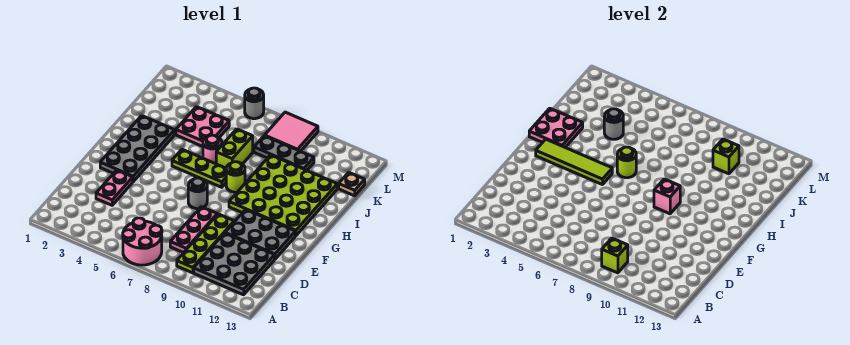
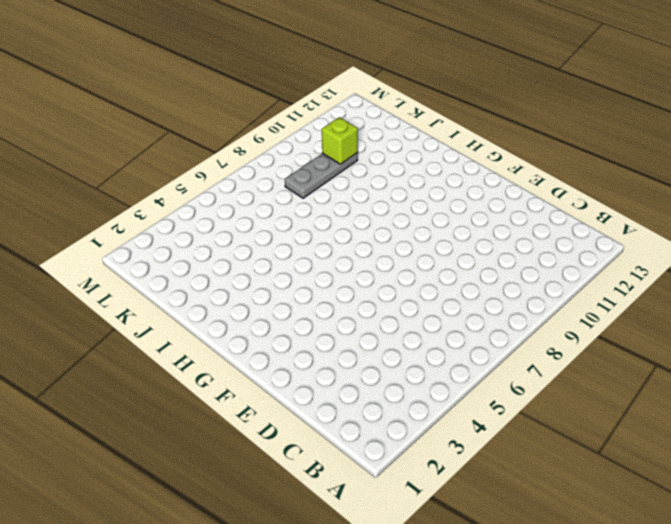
none -> pink 2x2 round brick [123,218,162,265]
none -> lime 1x4 plate [177,214,234,273]
none -> grey 3x3 plate [194,233,275,295]

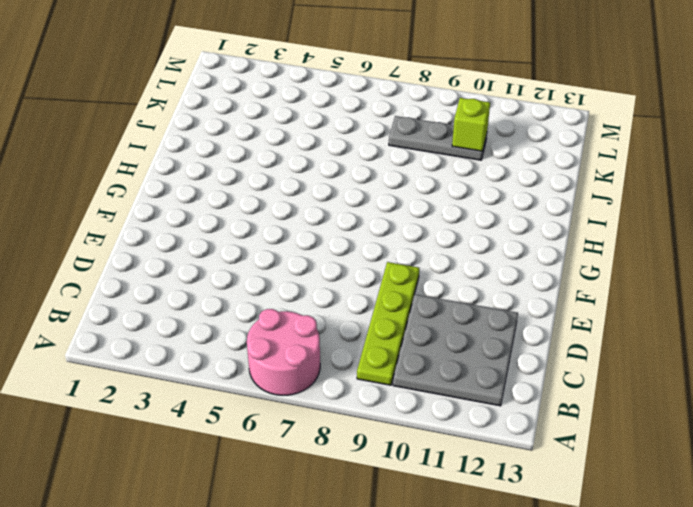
none -> pink 1x3 plate [170,207,217,253]
none -> pink 1x2 plate [96,170,133,205]
none -> grey 2x3 plate [225,210,295,259]

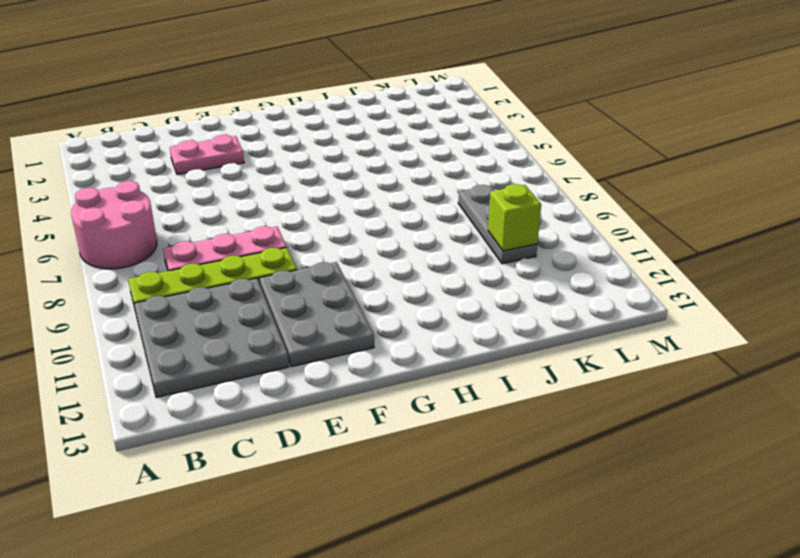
none -> grey 2x4 plate [100,116,175,182]
none -> grey 1x1 round brick [188,178,207,209]
none -> lime 4x4 plate [229,155,337,236]

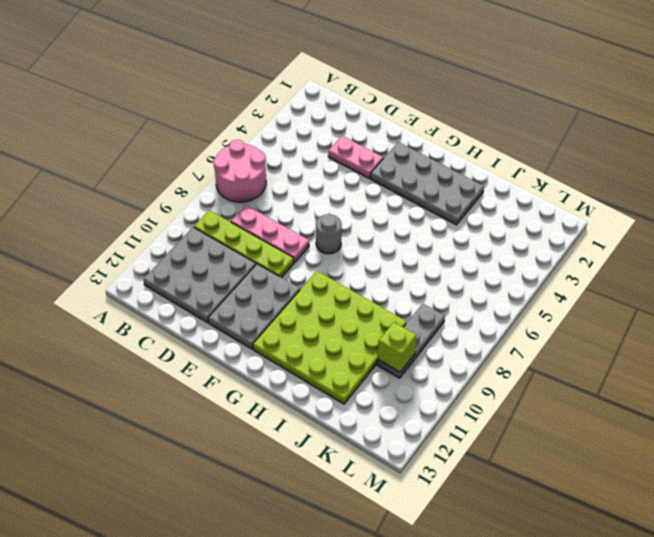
none -> lime 1x3 plate [172,149,226,187]
none -> lime 1x1 round brick [226,162,245,192]
none -> pink 1x1 round brick [203,135,222,164]

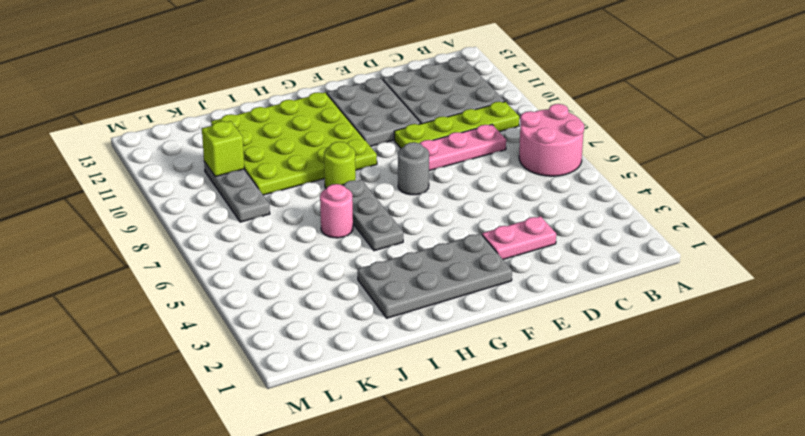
grey 1x3 plate [343,180,403,251] -> lime 1x3 plate [172,149,226,187]
none -> lime 1x2 brick [216,129,253,168]
none -> pink 2x2 plate [176,107,229,147]
none -> tan 1x1 plate [339,172,365,196]

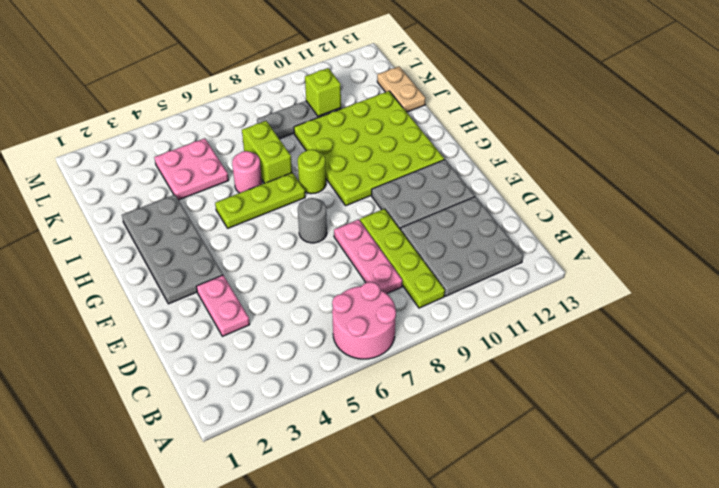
tan 1x2 plate [377,66,426,112] -> tan 1x1 plate [339,172,365,196]
none -> pink 2x2 tile [265,112,318,151]
none -> grey 1x1 round brick [245,88,264,119]
none -> lime 1x1 brick [602,238,628,273]

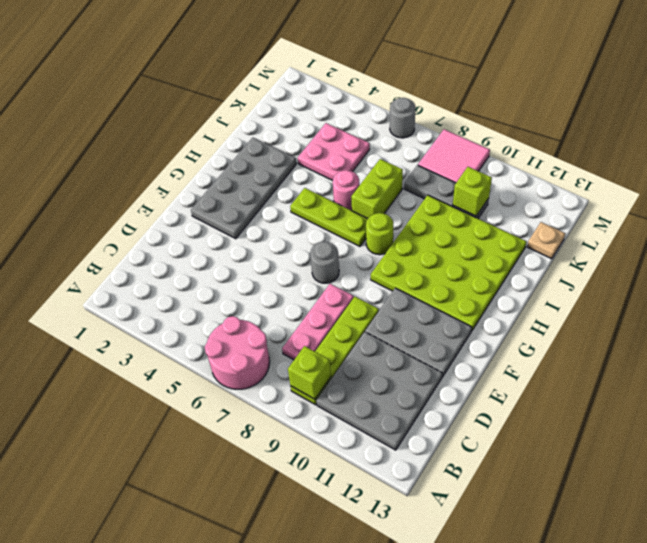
none -> pink 1x2 plate [96,170,133,205]
none -> lime 1x4 tile [536,139,612,185]
none -> pink 1x1 brick [654,179,680,214]

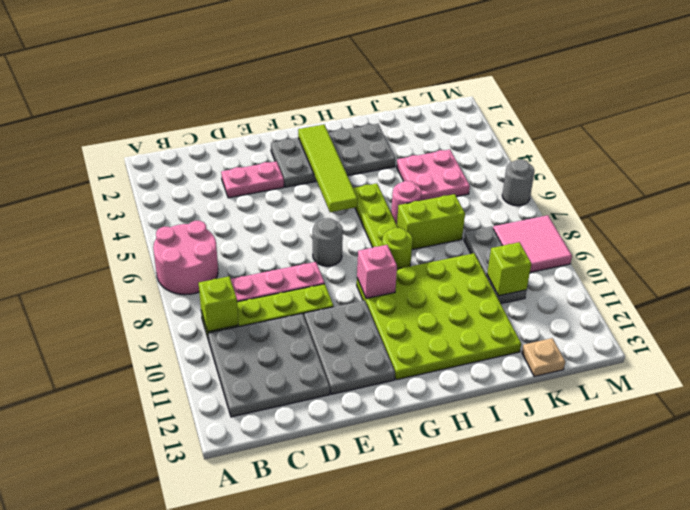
none -> pink 2x2 plate [529,108,583,147]
none -> lime 1x1 round brick [617,147,636,178]
none -> grey 1x1 round brick [604,109,623,139]

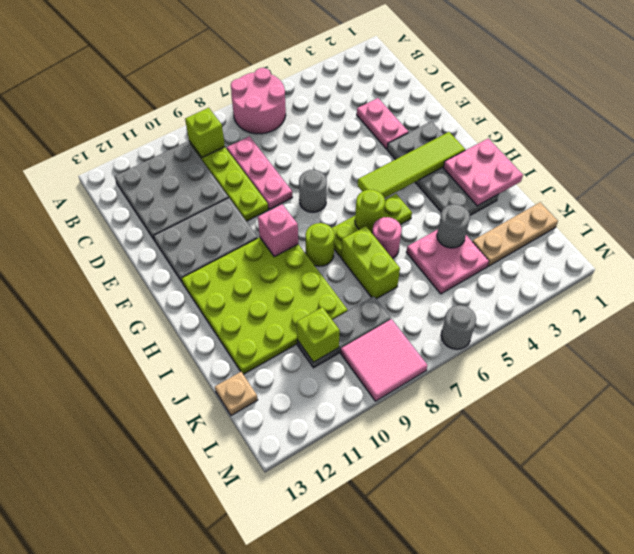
tan 1x3 plate [472,202,558,266] -> none

